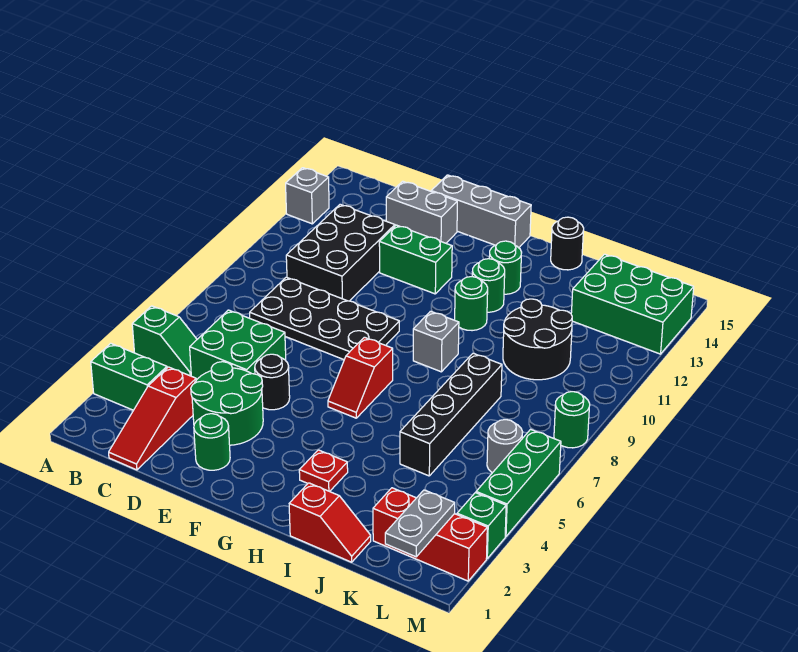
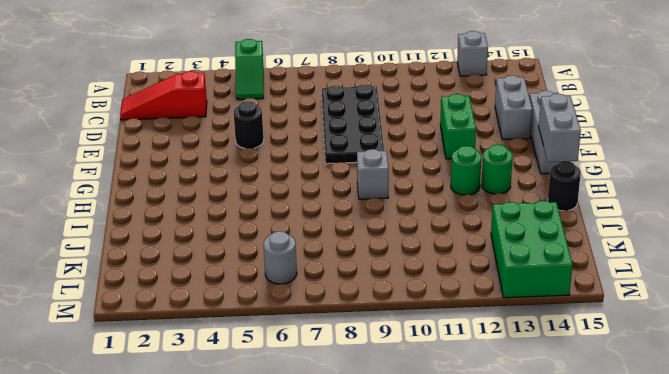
grey 1x2 brick [539,94,581,162] -> none
none -> green 1x2 brick [91,343,167,410]
none -> green 2x2 brick [190,310,286,380]
none -> black 2x3 brick [286,204,395,301]
none -> green 2x2 round brick [191,362,263,445]

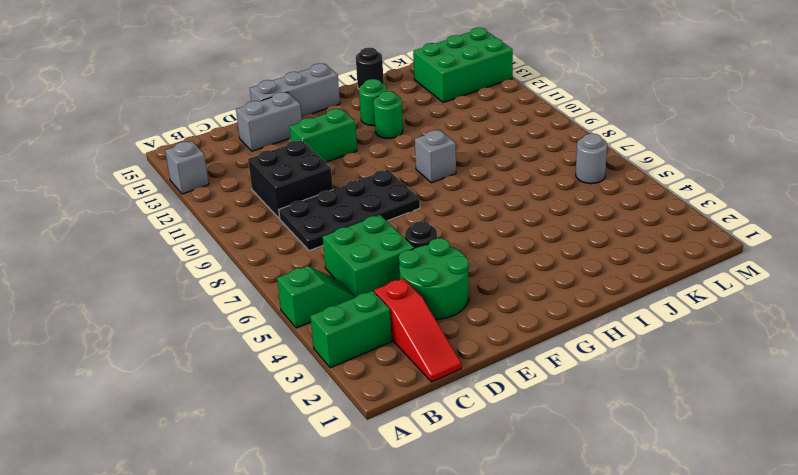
black 2x2 brick [248,140,333,219] -> black 2x3 brick [286,204,395,301]
none -> green 1x1 round brick [194,414,230,470]
none -> red 1x2 slope [328,337,393,418]
none -> red 1x1 plate [299,450,348,492]
none -> green 1x1 round brick [455,277,488,331]

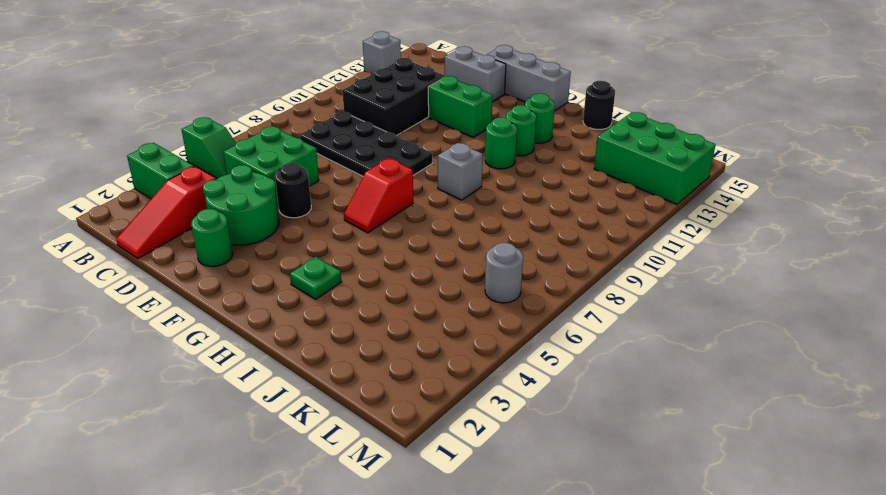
green 1x1 plate [290,257,342,299] -> red 1x1 plate [299,450,348,492]
none -> red 1x2 slope [289,483,371,562]
none -> black 1x4 brick [400,353,502,476]
none -> black 2x2 round brick [503,299,572,380]
none -> red 1x3 brick [373,488,487,581]

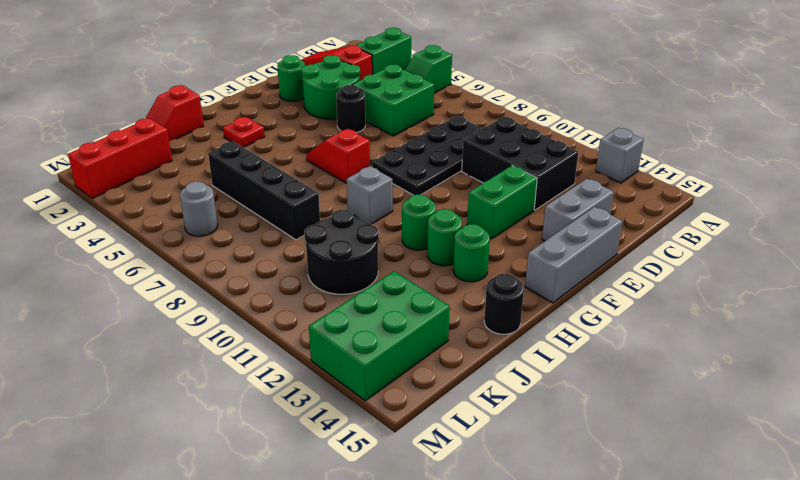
none -> green 1x1 brick [457,493,506,558]
none -> green 1x3 brick [476,429,561,537]
none -> green 1x1 round brick [554,392,590,448]
none -> grey 1x2 plate [385,490,455,557]

